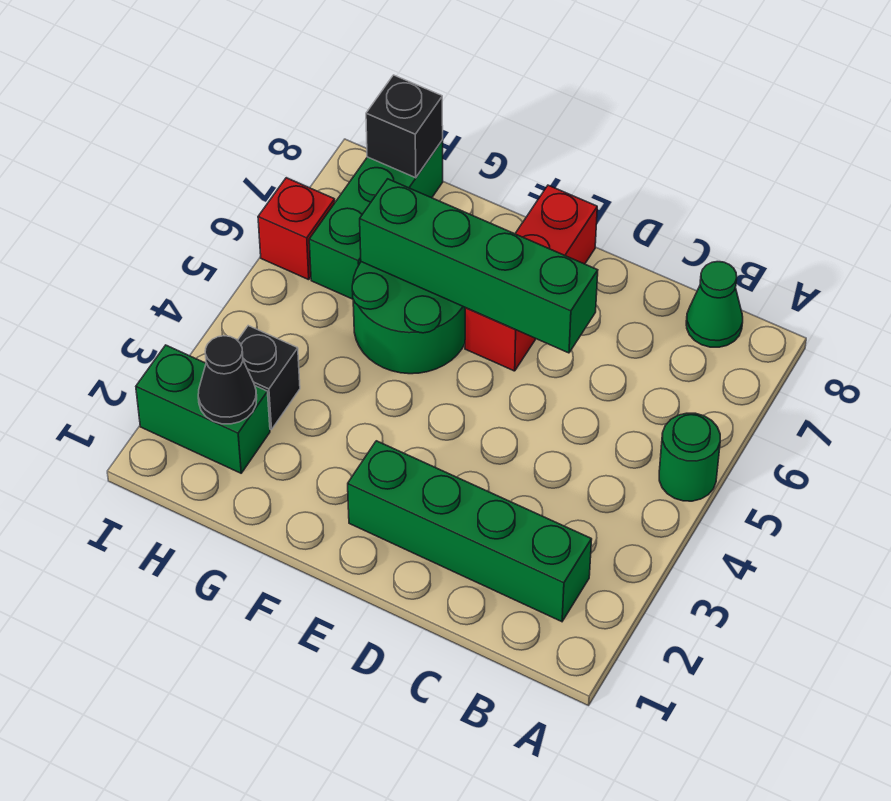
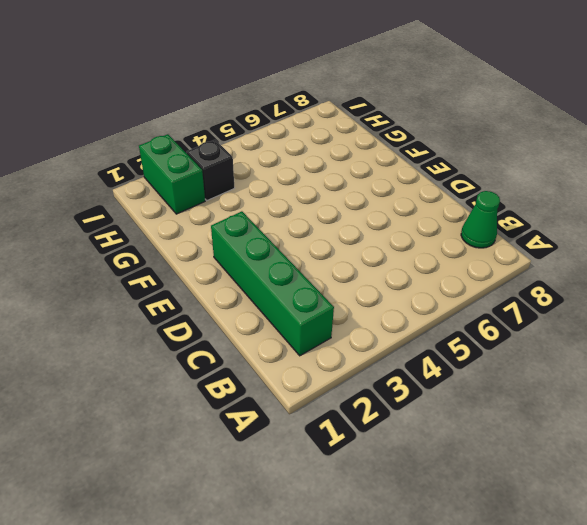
none -> green 1x1 round brick [659,413,720,501]
none -> red 1x3 brick [465,185,597,371]
none -> green 2x2 round brick [352,262,465,374]

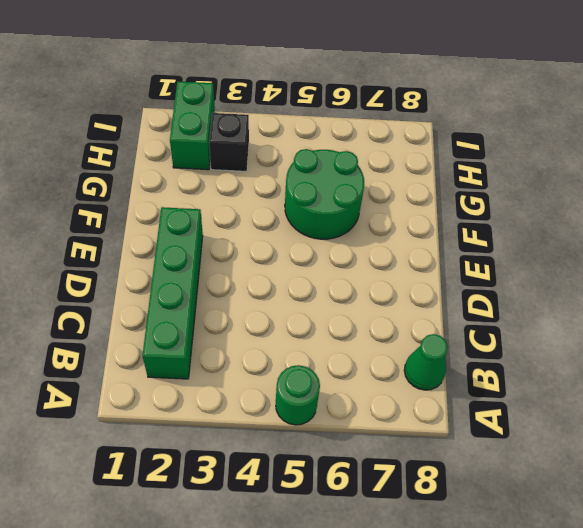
none -> red 1x3 brick [465,185,597,371]
none -> green 1x3 brick [309,140,443,299]
none -> red 1x1 brick [258,178,335,280]

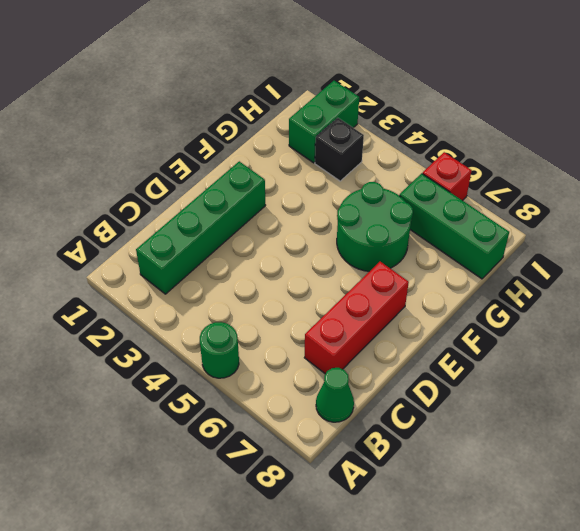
red 1x3 brick [304,262,409,374] -> red 1x3 brick turned to [465,185,597,371]
none -> green 1x4 brick [360,179,598,353]
none -> black 1x1 cone [198,336,257,424]
none -> black 1x1 brick [366,75,443,178]

